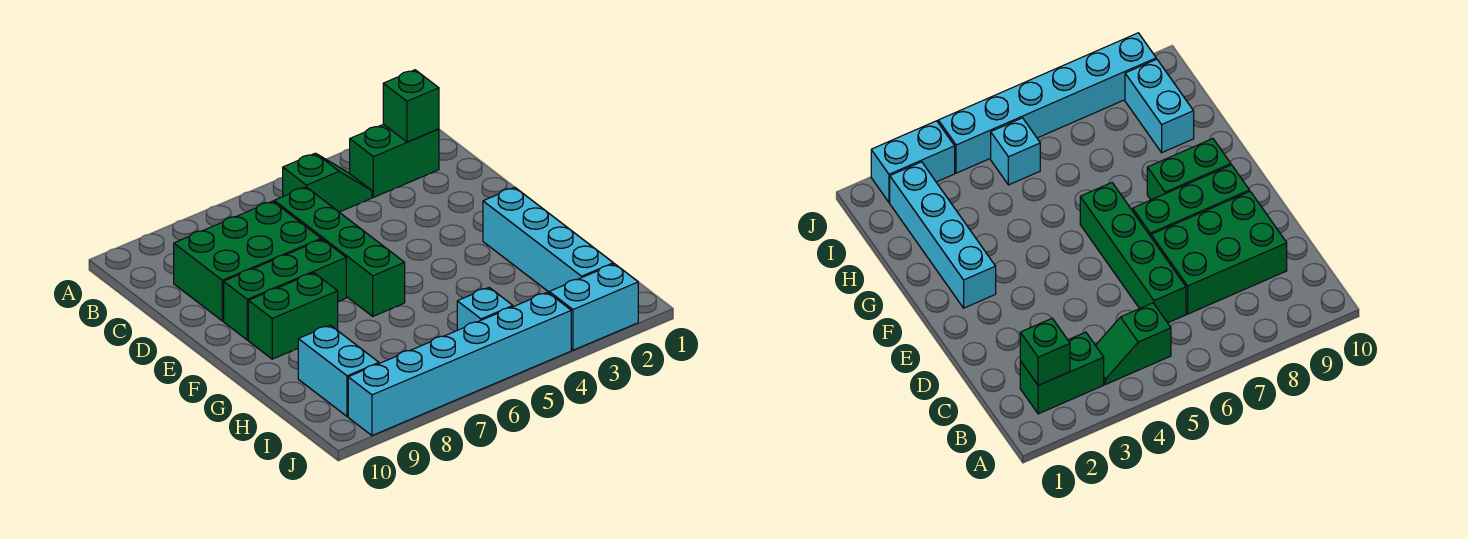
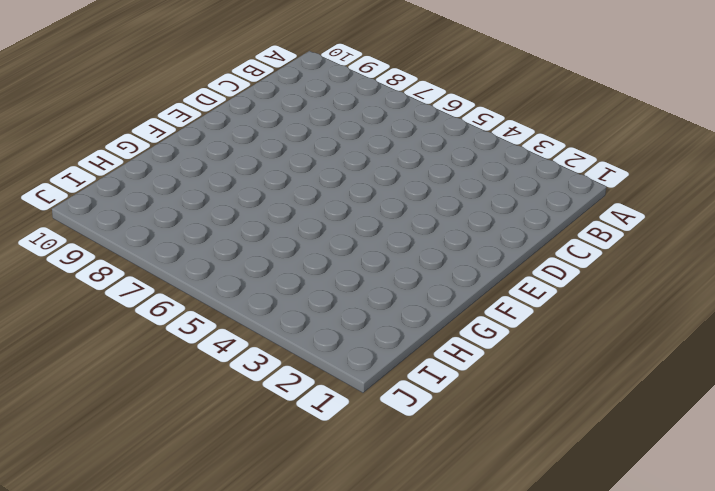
none -> green 1x2 brick [350,124,439,197]
none -> green 1x2 slope [283,153,372,212]
none -> green 1x4 brick [274,187,405,316]

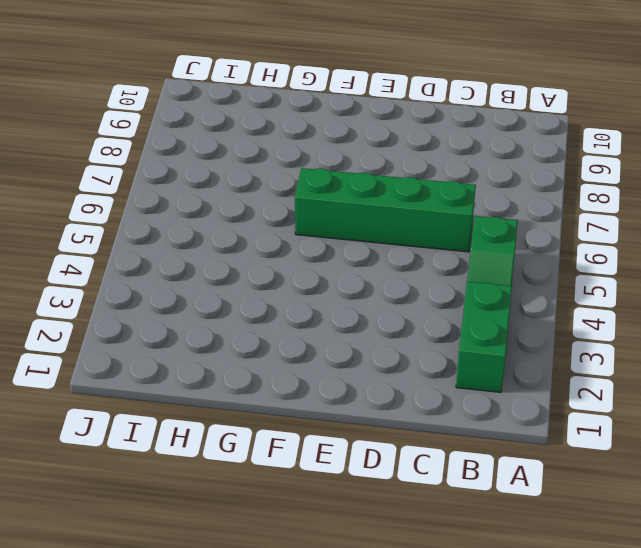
none -> green 2x3 brick [174,201,321,321]
none -> green 1x3 brick [224,239,346,340]
none -> cyan 1x4 brick [483,187,613,292]

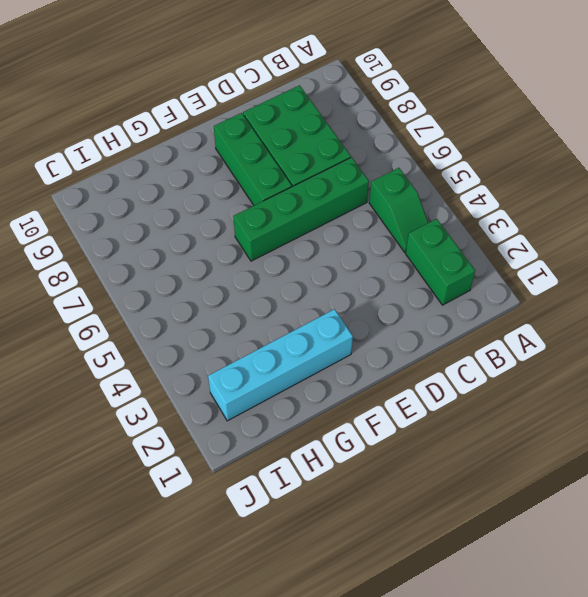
none -> green 1x2 brick [248,273,338,359]
none -> cyan 1x2 brick [298,325,379,416]
none -> cyan 1x1 brick [457,288,513,330]

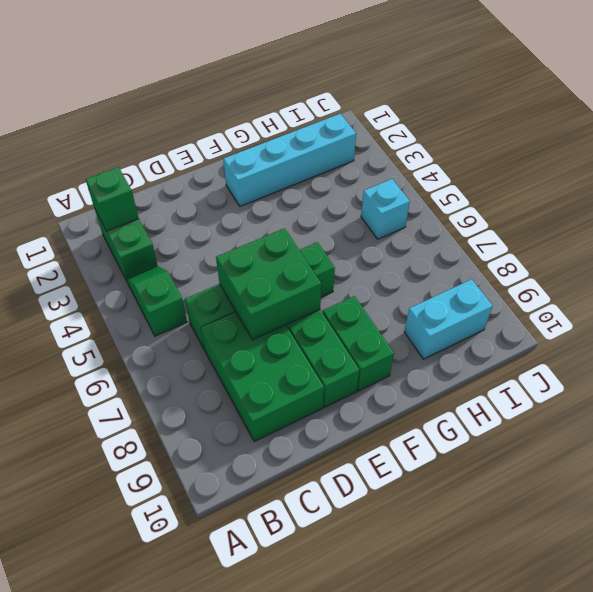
green 2x2 brick [216,228,321,340] -> none
none -> cyan 1x2 brick [549,264,638,350]
none -> cyan 1x6 brick [348,292,571,436]

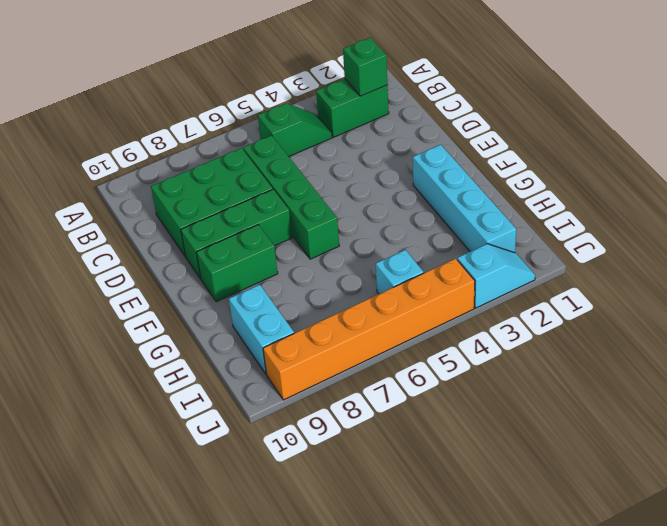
cyan 1x2 slope [457,244,535,308] -> cyan 1x2 brick [549,264,638,350]
orange 1x6 brick [263,258,475,400] -> cyan 1x6 brick [348,292,571,436]

